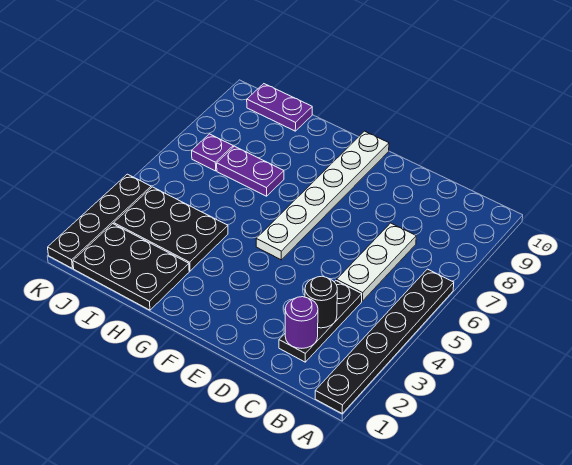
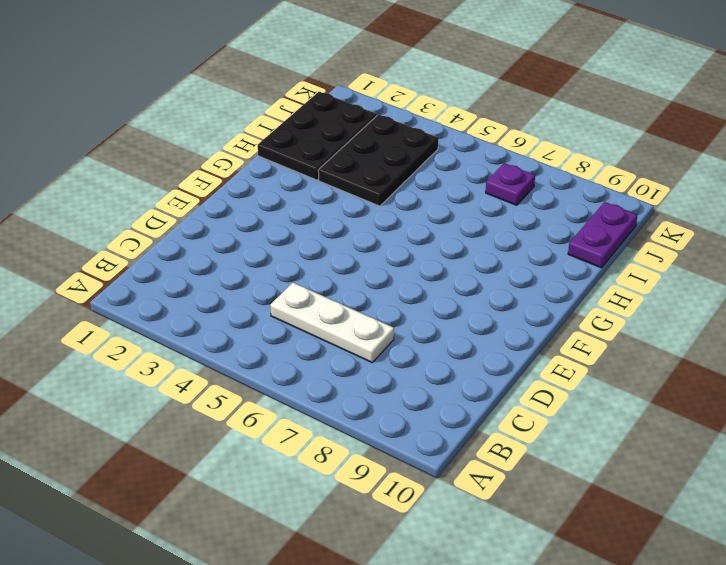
none -> black 1x6 plate [315,269,454,413]
none -> black 1x3 plate [279,281,362,362]
none -> white 1x6 plate [256,131,389,260]

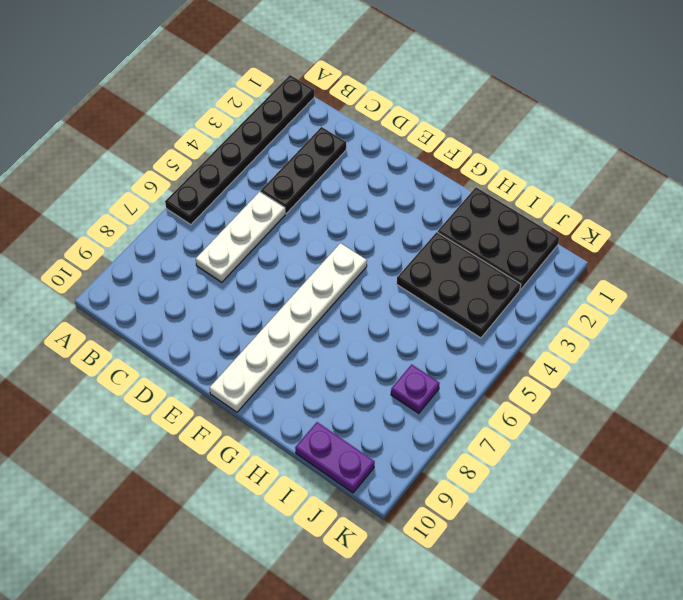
none -> purple 1x2 plate [217,146,284,196]
none -> black 1x4 plate [48,174,151,268]
none -> purple 1x1 round brick [285,297,318,348]

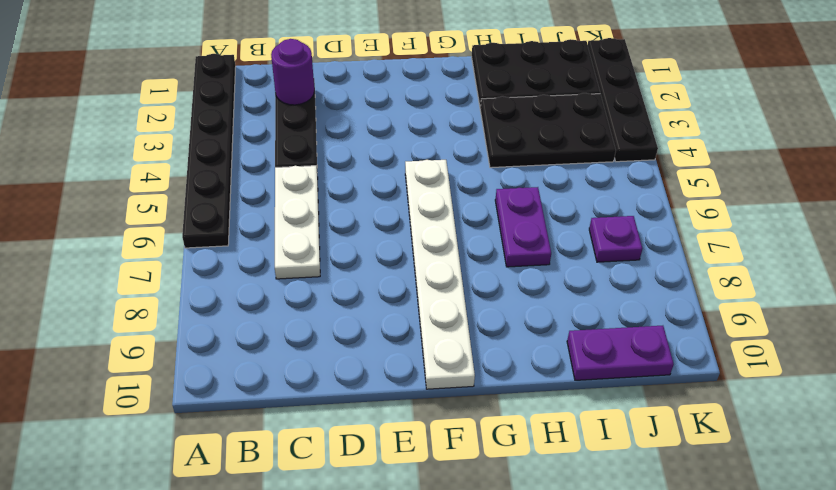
purple 1x2 plate [495,187,551,267] -> purple 1x2 plate turned to [217,146,284,196]
none -> black 1x1 round brick [305,276,337,328]

